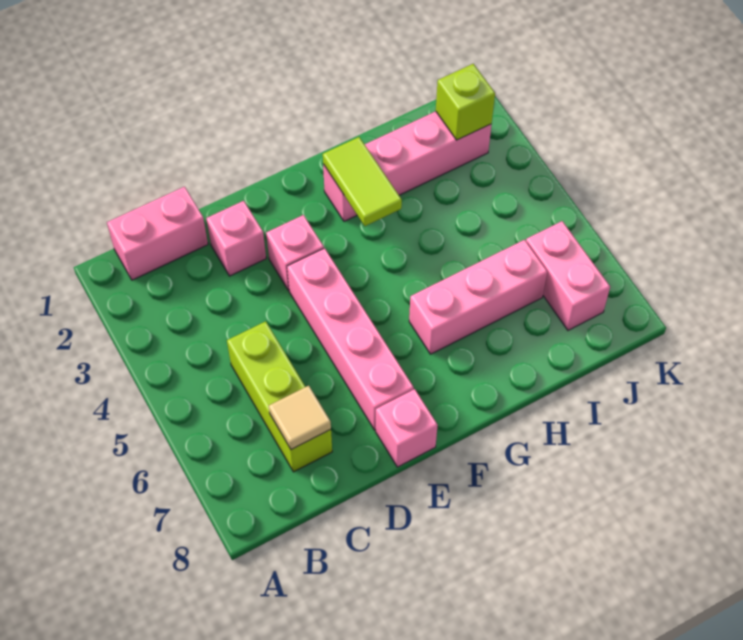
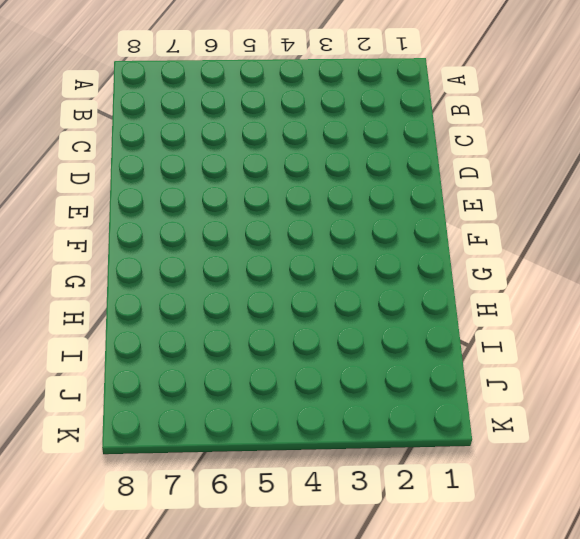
none -> pink 1x2 brick [107,187,208,280]
none -> lime 1x3 brick [227,321,332,472]
none -> pink 1x1 brick [206,201,266,276]

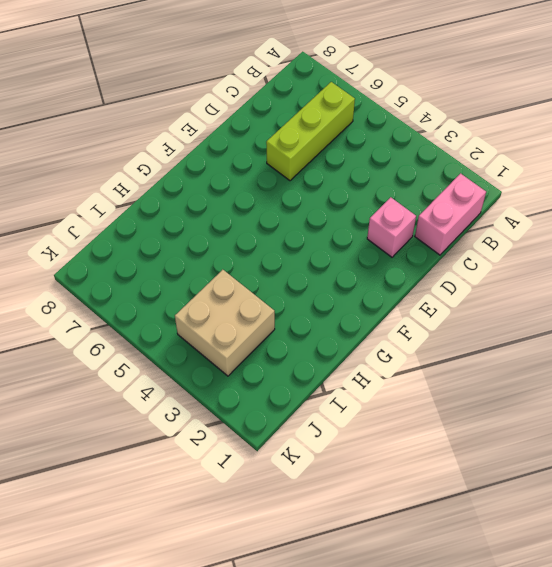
lime 1x3 brick [266,82,355,181] -> lime 1x3 brick turned to [227,321,332,472]
tan 2x2 brick [175,270,275,376] -> none
none -> pink 1x1 brick [266,215,324,291]
none -> pink 1x4 brick [287,248,414,430]
none -> pink 1x1 brick [376,389,438,467]

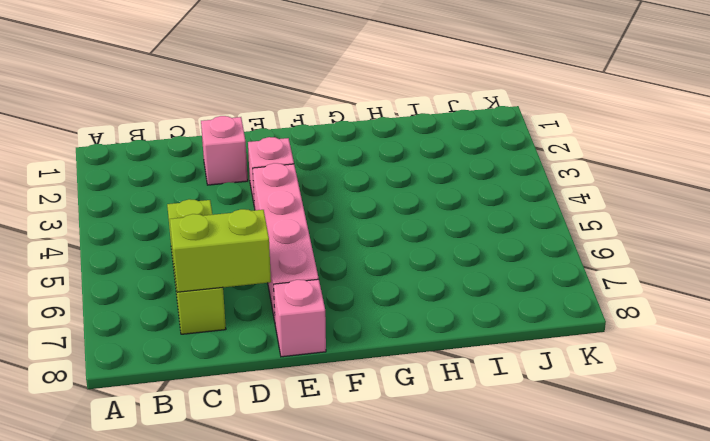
lime 1x2 brick [170,209,271,292] -> tan 1x1 tile [269,386,331,449]
none -> pink 1x2 brick [107,187,208,280]
none -> pink 1x4 brick [323,111,492,221]
none -> pink 1x3 brick [409,240,547,354]

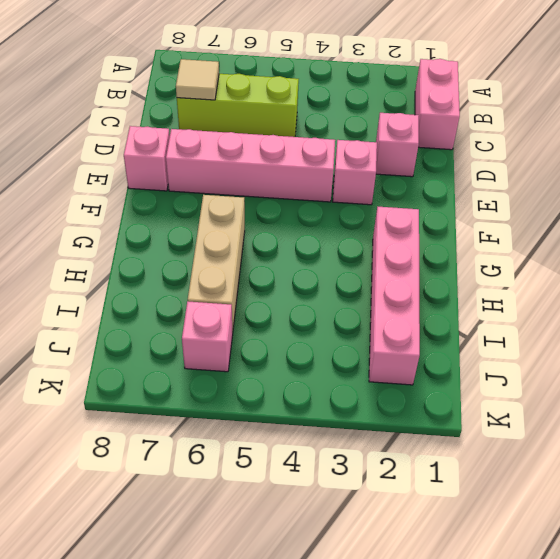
tan 1x3 brick [188,195,245,332] -> pink 1x3 brick [409,240,547,354]
pink 1x1 brick [182,301,233,372] -> pink 1x2 brick [526,221,610,330]
none -> lime 1x2 tile [323,137,402,226]
none -> lime 1x1 brick [436,64,495,140]

